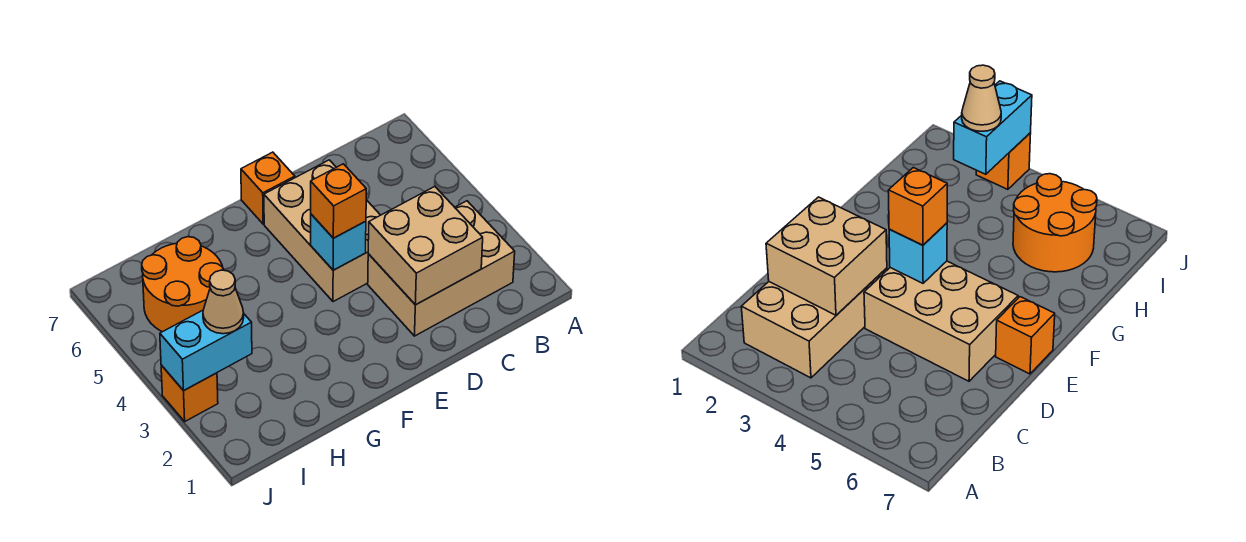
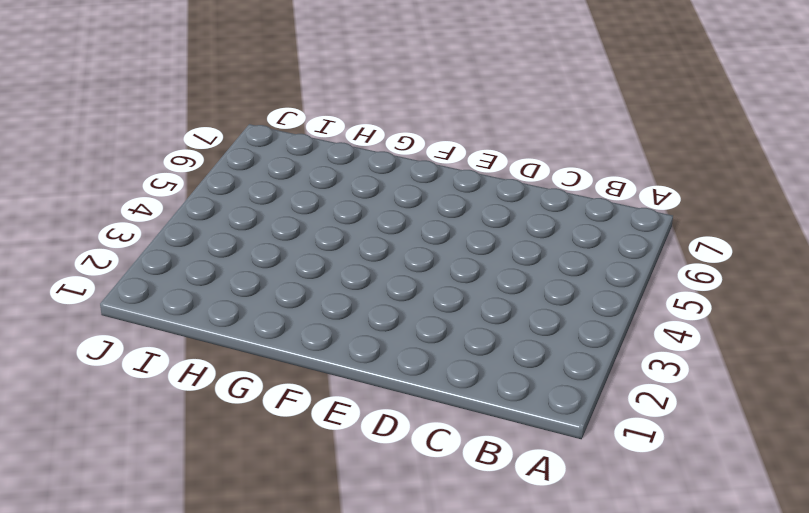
none -> tan 2x3 brick [368,201,515,336]
none -> tan 2x3 brick [264,160,380,302]

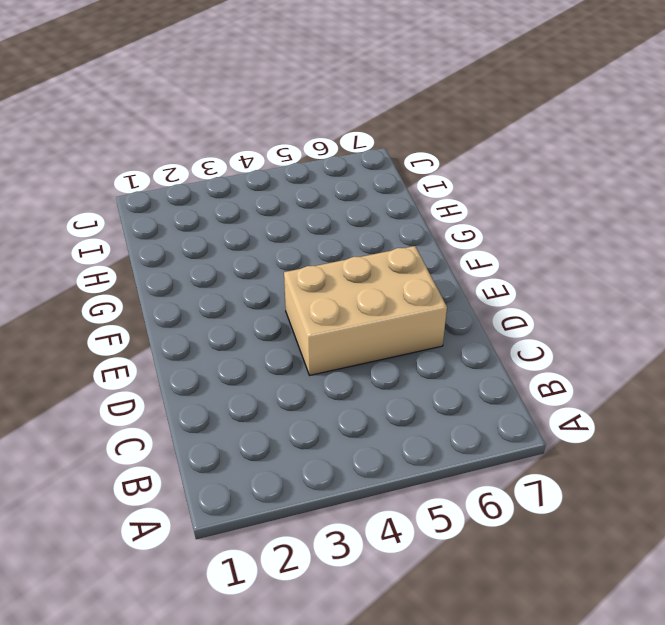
none -> tan 2x3 brick [368,201,515,336]
none -> orange 1x1 brick [241,152,295,224]

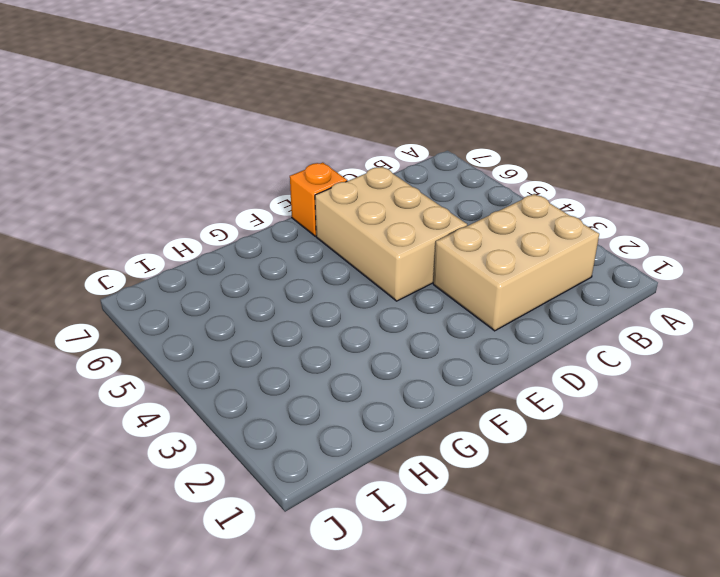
none -> orange 2x2 round brick [142,237,223,332]
none -> orange 1x1 brick [161,365,218,421]

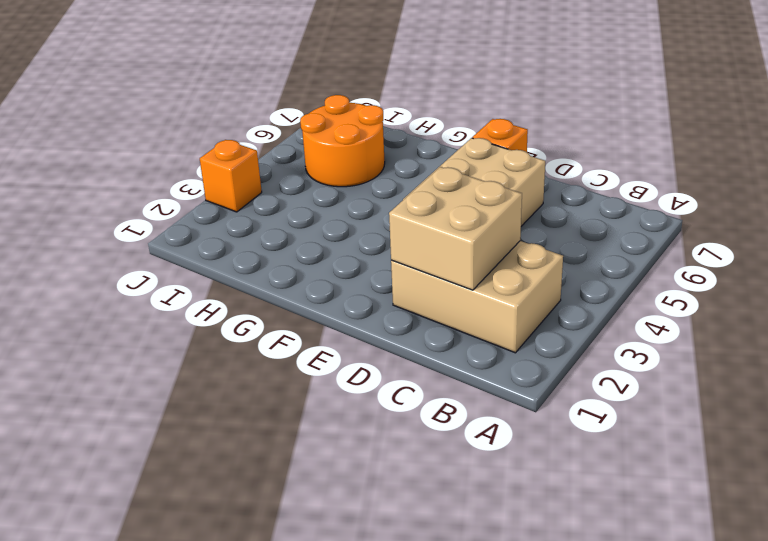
none -> cyan 1x1 brick [311,214,366,270]
none -> cyan 1x2 brick [160,310,252,391]

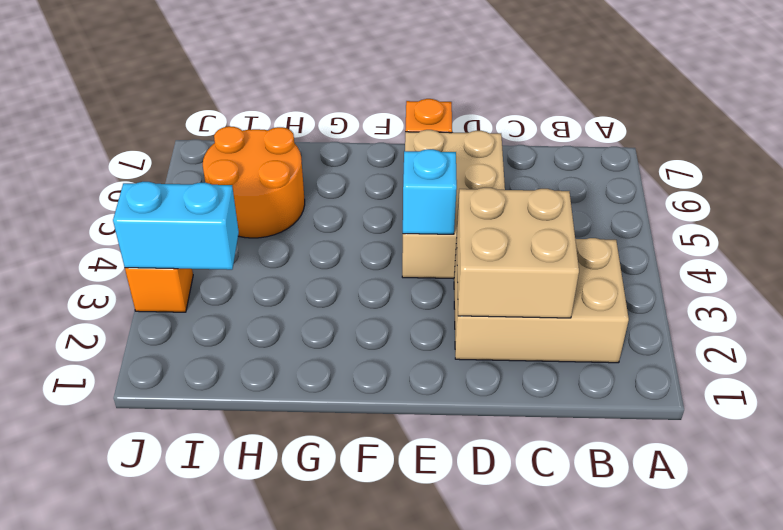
none -> orange 1x1 brick [311,164,366,238]
none -> tan 1x1 cone [203,270,244,334]

